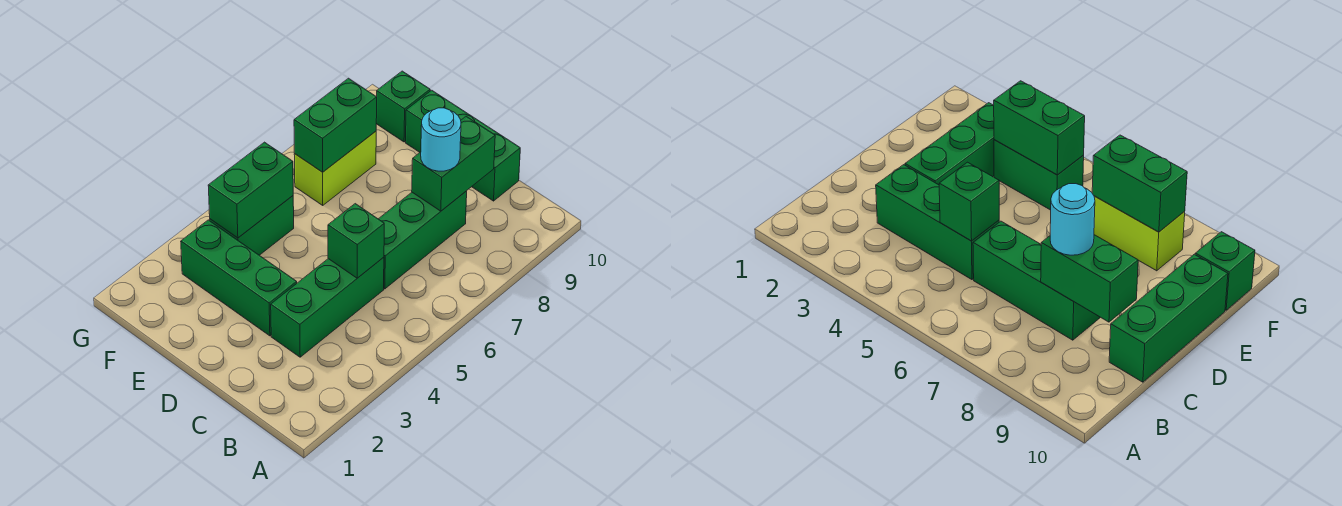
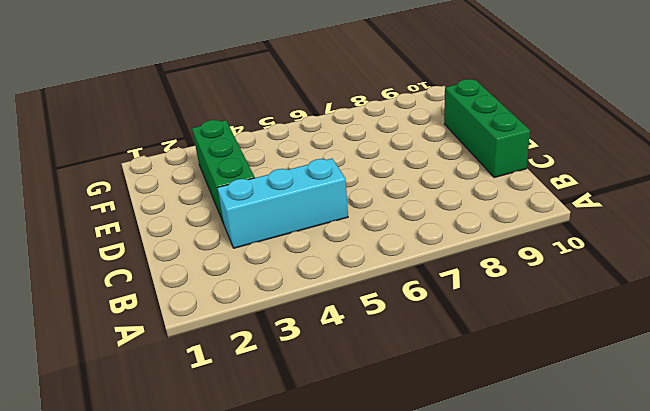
cyan 1x3 brick [217,159,348,248] -> green 1x3 brick [271,257,384,357]
none -> green 1x3 brick [379,191,467,289]
none -> green 1x2 brick [210,196,294,255]
none -> lime 1x2 brick [294,131,376,205]

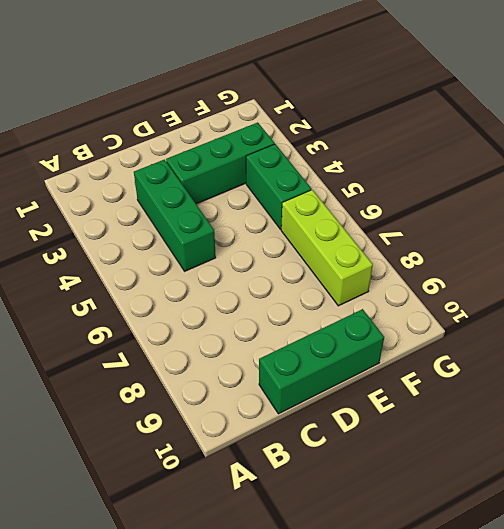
lime 1x3 brick [281,190,373,306] -> lime 1x2 brick [294,131,376,205]
none -> green 1x3 brick [379,191,467,289]
none -> green 1x1 brick [376,71,430,142]
none -> green 1x1 brick [328,204,384,278]

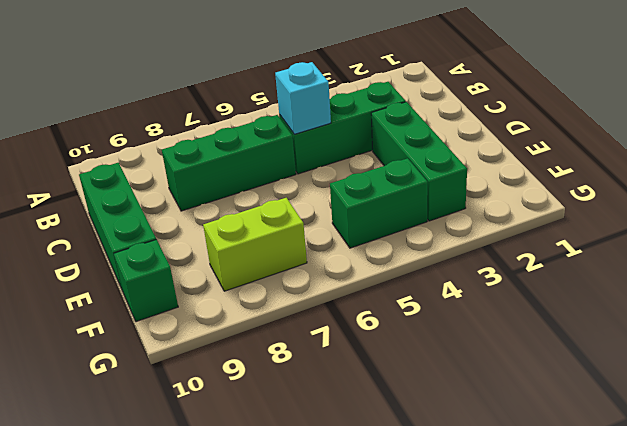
cyan 1x1 brick [275,62,331,134] -> green 1x1 brick [328,204,384,278]
none -> green 1x2 brick [412,116,495,211]
none -> green 1x2 brick [208,142,293,238]
none -> green 1x2 brick [294,78,377,172]

